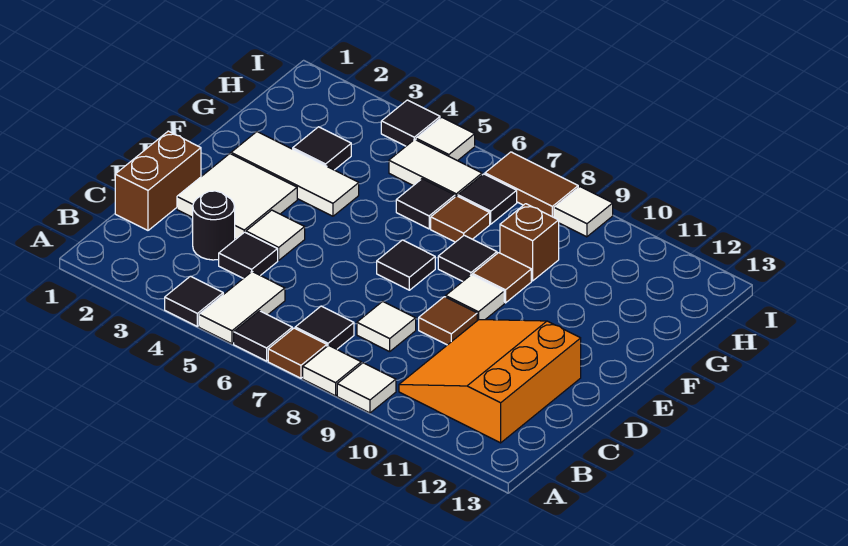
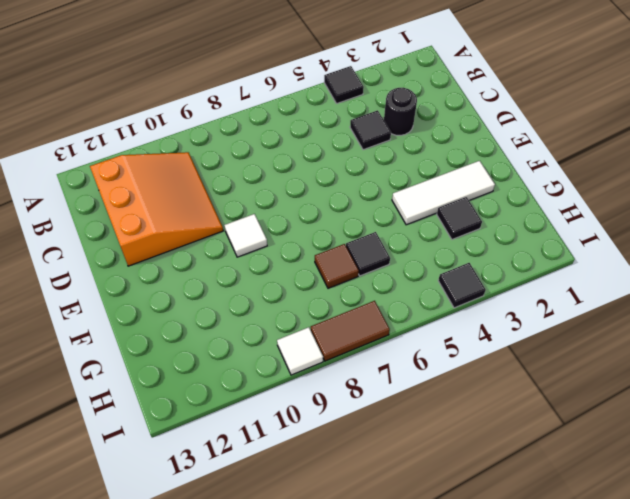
none -> white 1x2 tile [199,272,285,344]
none -> black 1x1 tile [234,311,292,361]
none -> brown 1x1 tile [268,328,327,378]
none -> white 1x1 tile [303,345,361,396]

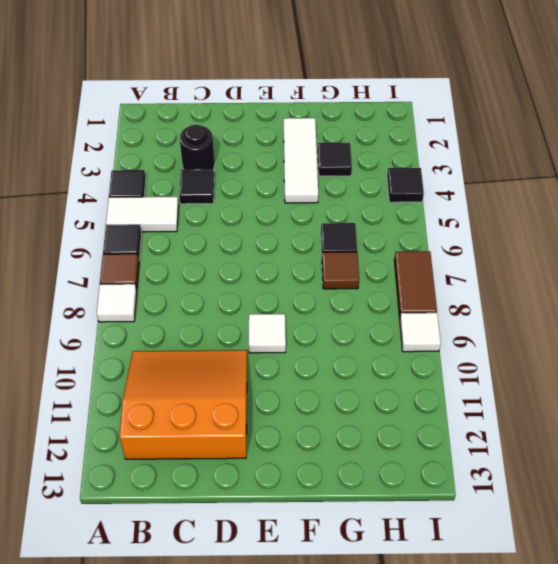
none -> white 1x1 tile [337,363,396,413]
none -> black 1x1 tile [295,306,354,349]
none -> brown 1x2 brick [115,131,201,230]
none -> white 1x1 tile [357,301,416,352]

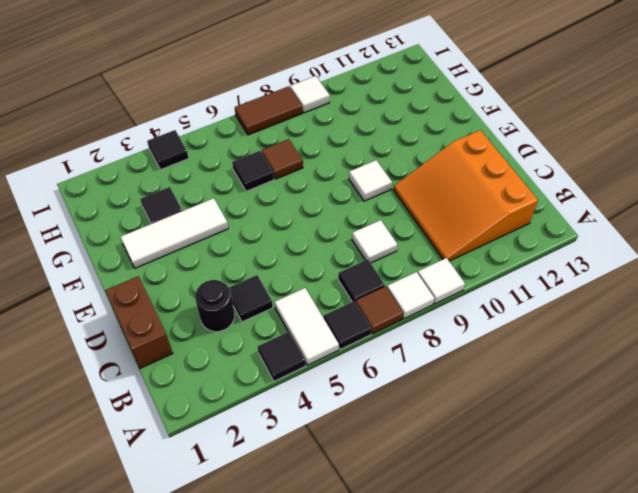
none -> white 2x2 tile [177,154,297,239]
none -> white 1x1 tile [246,210,305,260]
none -> brown 1x1 tile [419,297,477,345]
none -> black 1x1 tile [377,240,435,290]

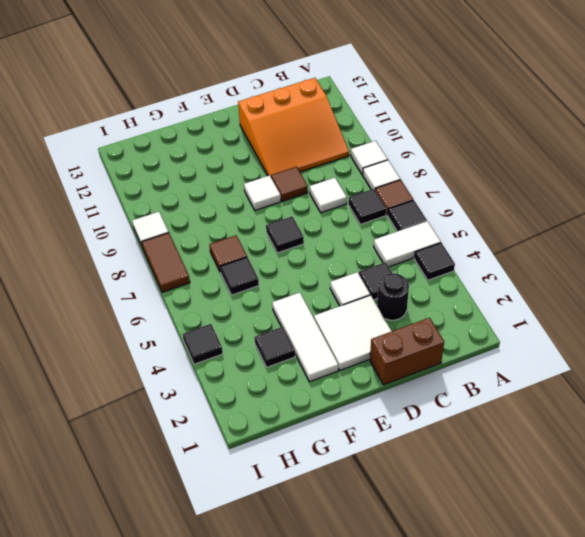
none -> black 1x1 tile [438,235,497,282]
none -> brown 1x1 tile [473,253,531,303]
none -> brown 1x1 brick [500,204,559,281]
none -> white 1x2 tile [389,139,482,197]

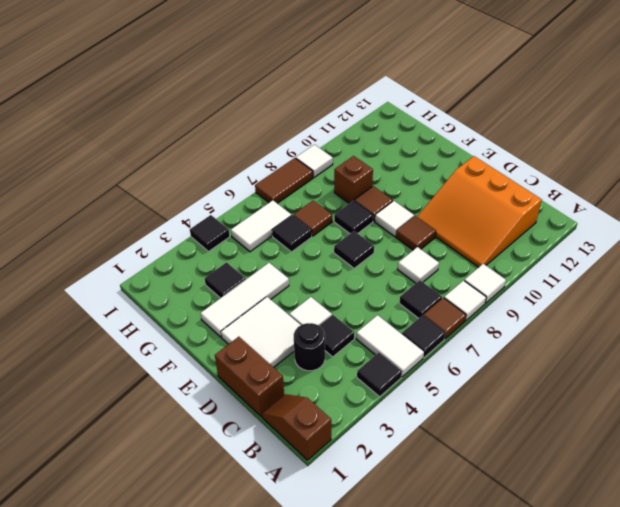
brown 1x2 slope [262,394,331,460] -> none
none -> black 1x1 tile [458,174,517,224]
none -> white 1x1 tile [416,118,475,161]

